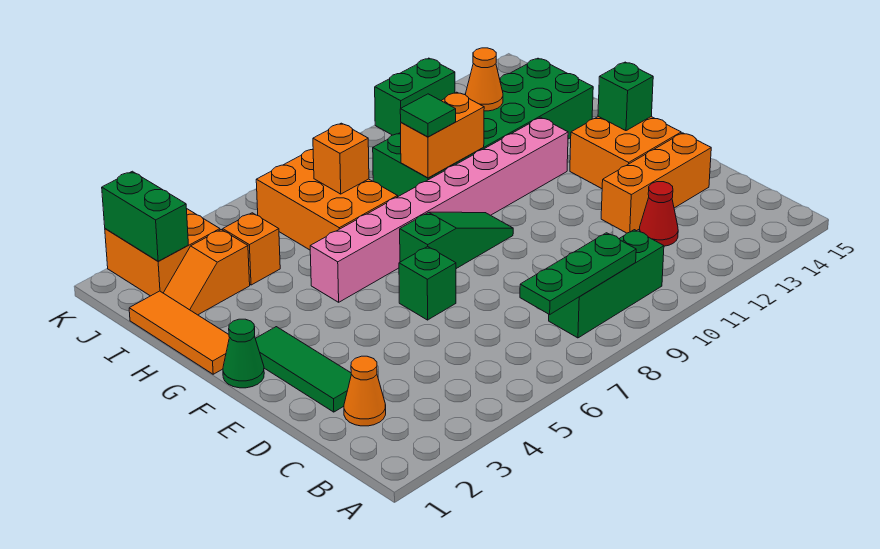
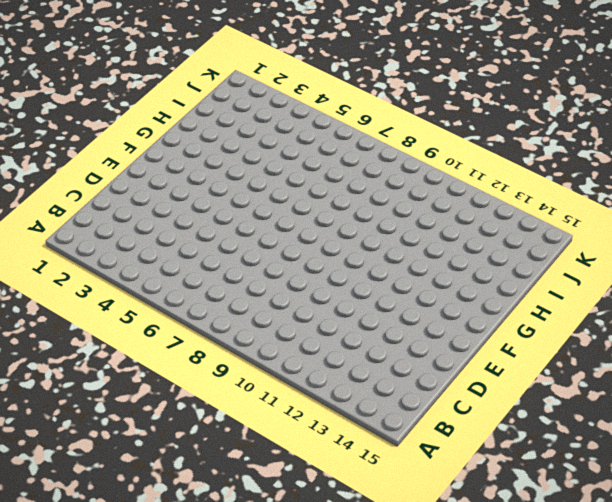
none -> green 1x3 brick [549,230,664,338]
none -> orange 1x1 cone [344,356,386,426]
none -> red 1x1 cone [639,182,678,246]

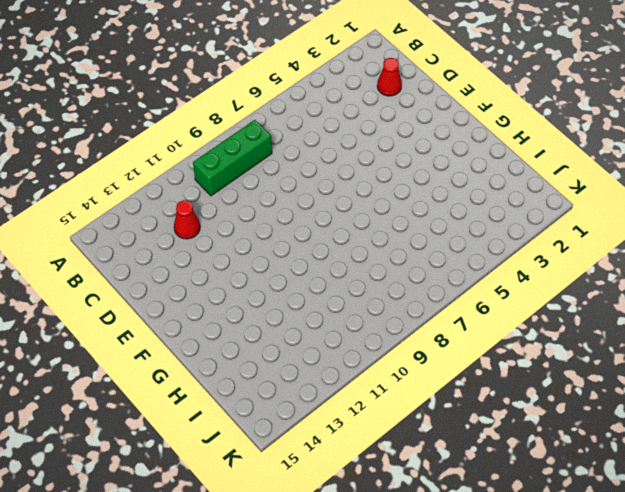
red 1x1 cone [377,58,402,96] -> orange 1x1 cone [344,356,386,426]
none -> green 1x3 tile [255,327,351,412]
none -> orange 1x3 brick [601,133,711,233]
none -> green 1x1 brick [399,247,456,320]

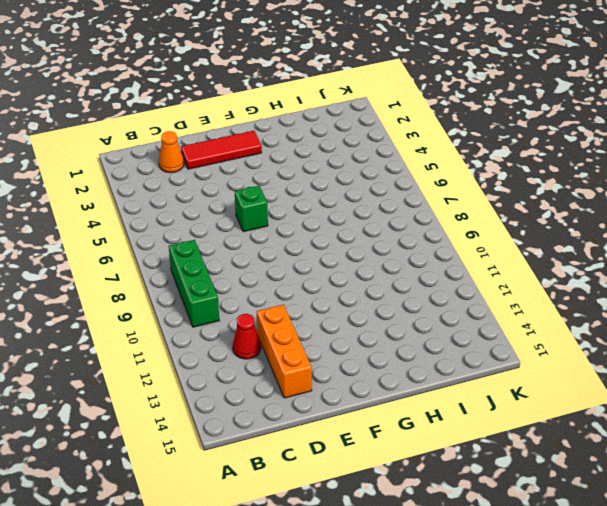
red 1x3 tile [181,131,262,169] -> green 1x3 tile [255,327,351,412]
none -> orange 2x2 brick [570,116,681,189]
none -> green 1x1 cone [223,319,264,388]
none -> green 1x3 slope [400,212,513,269]

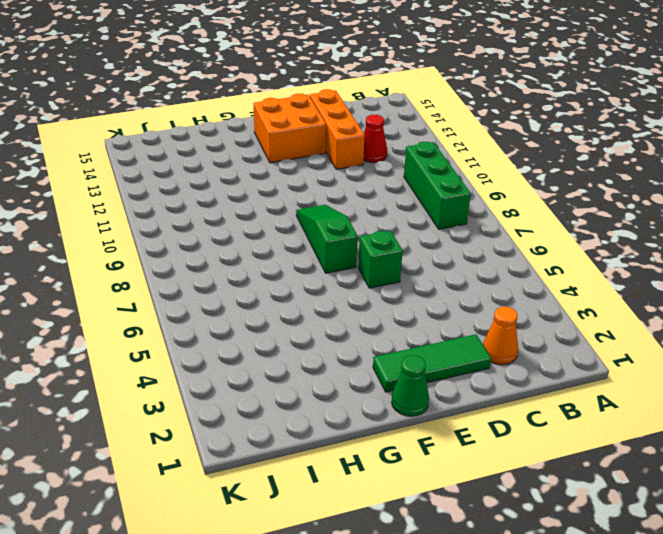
none -> orange 1x3 tile [129,291,229,374]
none -> pink 1x8 brick [310,117,568,302]
none -> orange 2x3 brick [256,149,398,250]

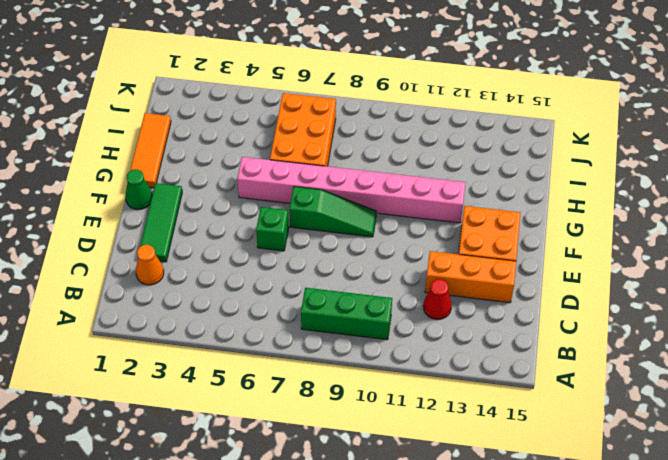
none -> green 2x6 brick [373,58,593,196]
none -> orange 1x2 slope [164,230,250,315]
none -> orange 1x1 brick [223,213,280,285]

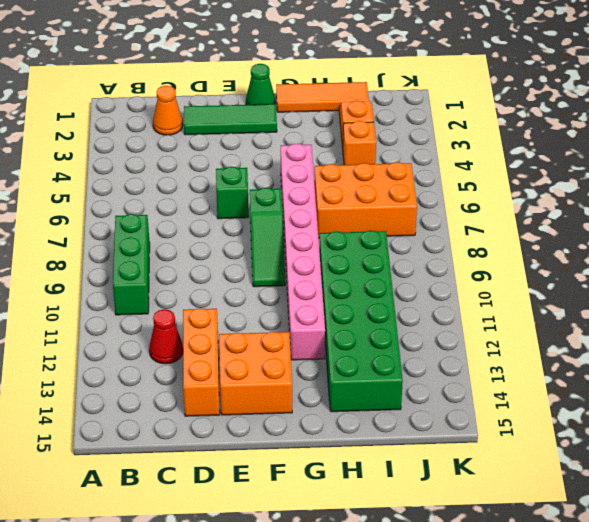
none -> orange 2x2 brick [105,209,220,296]
none -> green 1x2 brick [375,58,455,135]
none -> green 1x3 plate [520,233,636,314]

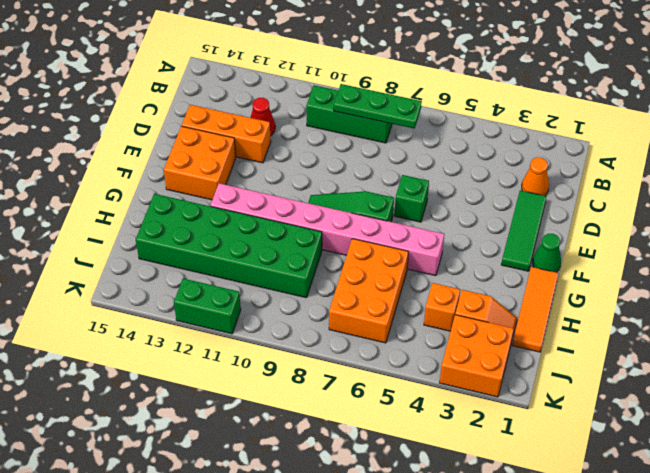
none -> green 1x1 brick [598,62,653,131]
none -> orange 1x2 brick [401,92,484,178]
none -> orange 1x1 brick [313,123,369,194]

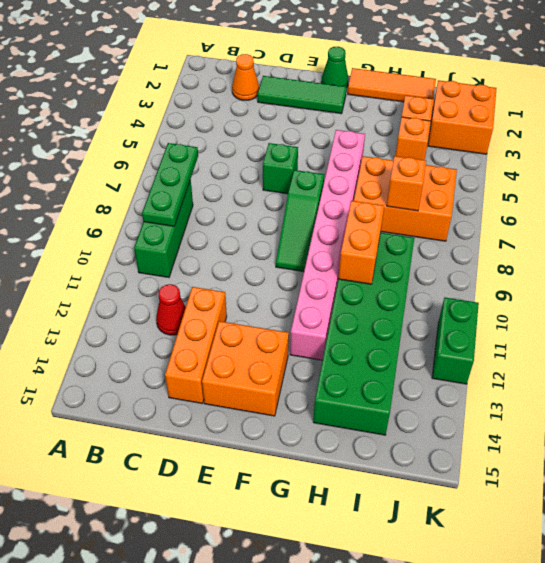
none -> green 1x1 brick [598,62,653,131]
none -> orange 1x1 cone [466,48,503,111]
none -> green 1x2 brick [102,171,188,261]

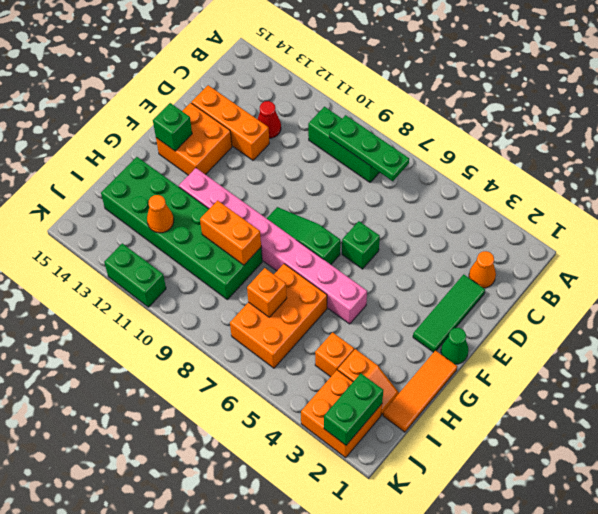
none -> green 1x1 tile [400,94,456,137]

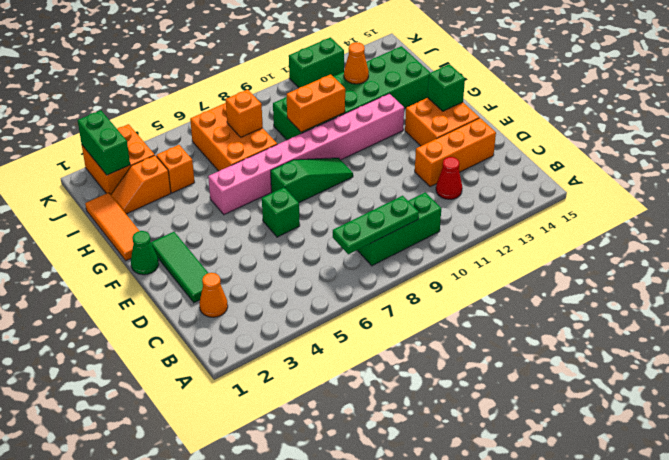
none -> green 1x1 tile [400,94,456,137]

